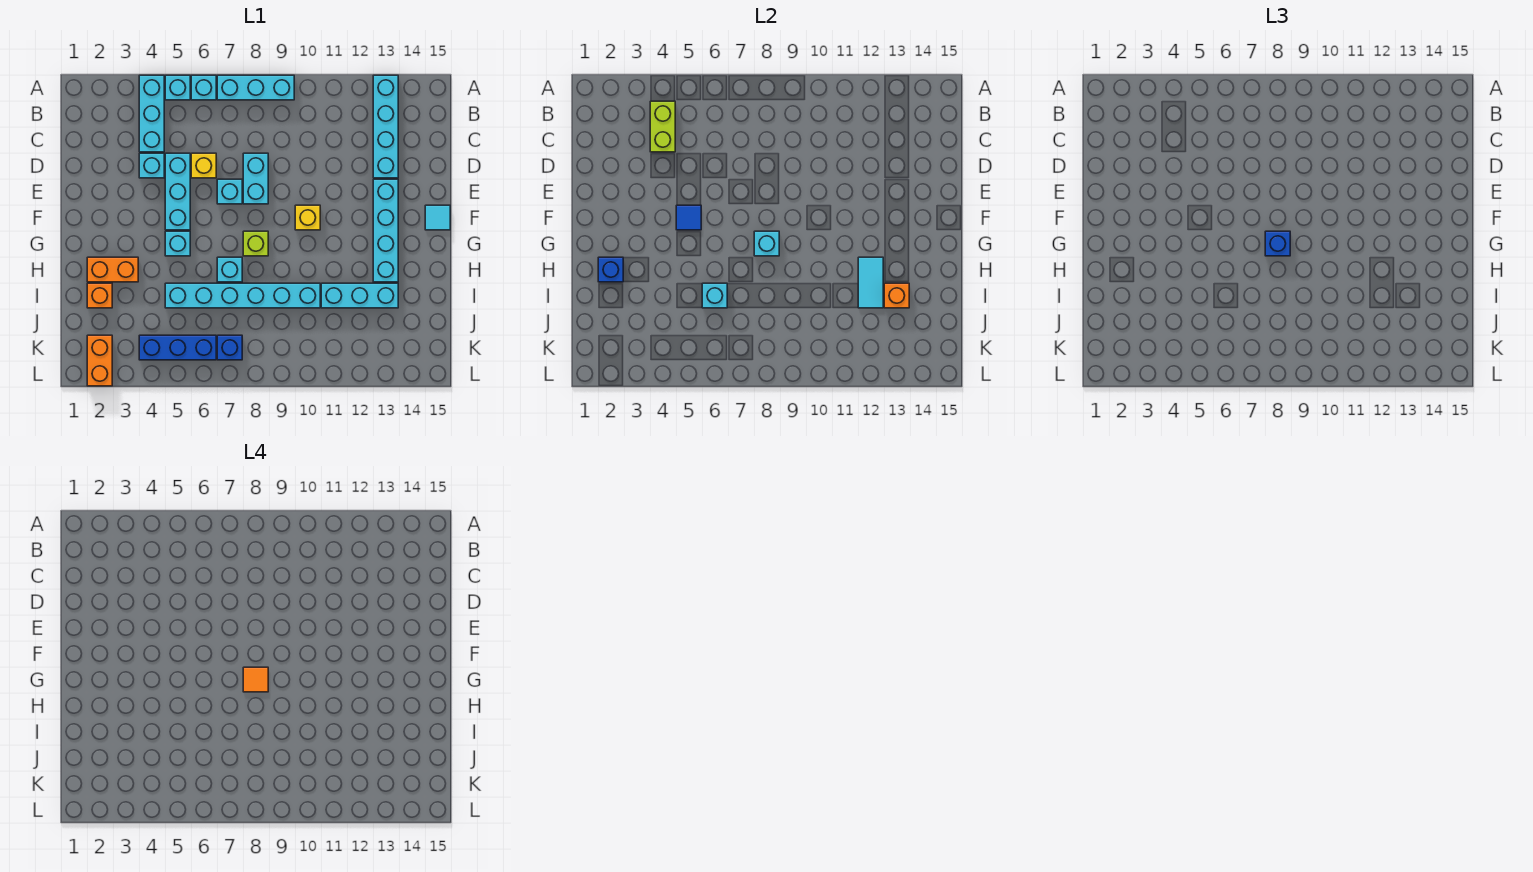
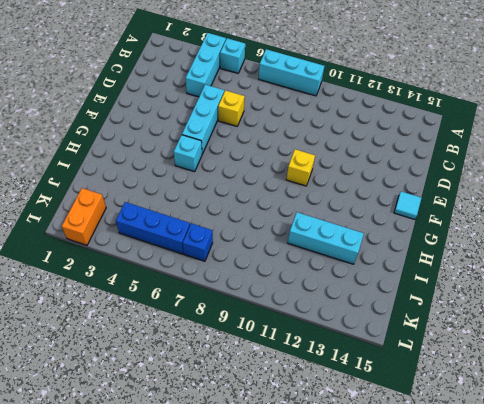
none -> cyan 1x1 brick [191,75,216,100]
none -> cyan 1x4 brick [373,75,398,178]
none -> cyan 1x1 brick [139,153,164,178]
none -> cyan 1x2 brick [243,153,268,204]

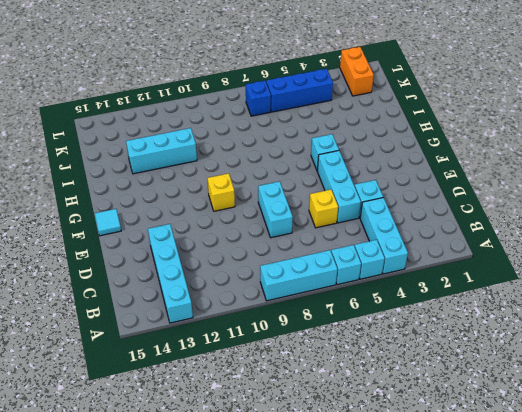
none -> cyan 1x1 brick [217,179,242,204]
none -> cyan 1x4 brick [373,179,398,282]
none -> lime 1x1 brick [243,231,268,256]
none -> orange 1x2 brick [87,257,138,282]

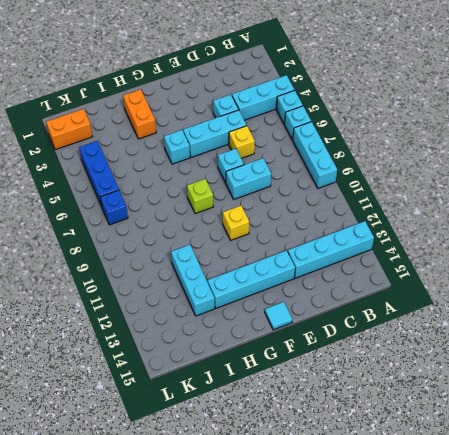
none -> cyan 1x1 brick [217,257,242,282]
none -> orange 1x1 brick [87,283,112,308]
none -> cyan 1x6 brick [165,283,320,308]
none -> lime 1x2 brick [650,101,675,152]

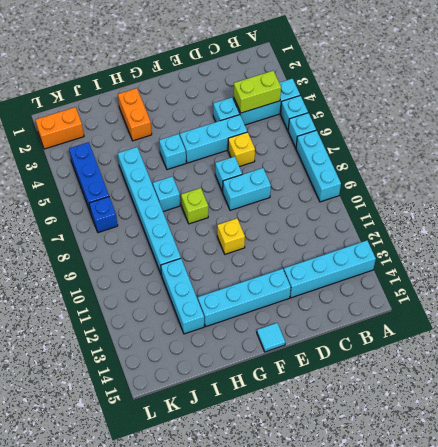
none -> orange 1x1 brick [87,283,112,308]
none -> blue 1x1 tile [676,205,701,230]
none -> cyan 1x1 brick [754,231,779,256]
none -> blue 1x1 brick [598,257,623,282]

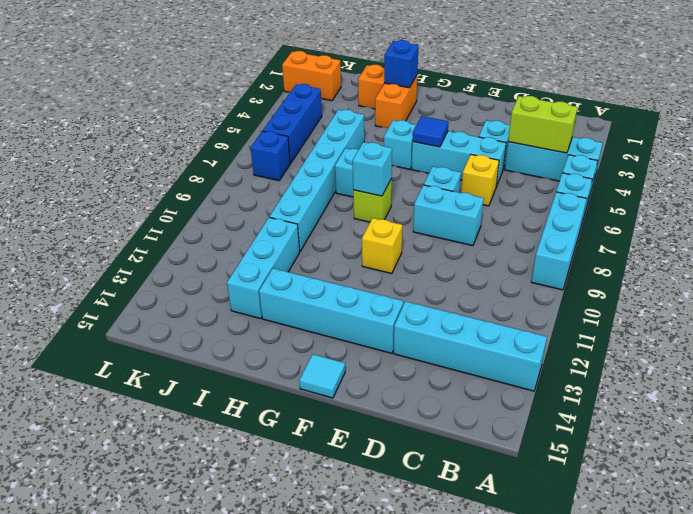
none -> cyan 1x2 tile [858,257,883,308]
none -> cyan 1x1 brick [702,283,727,308]
none -> orange 1x1 brick [884,283,909,308]
none -> blue 1x1 brick [1265,231,1290,256]

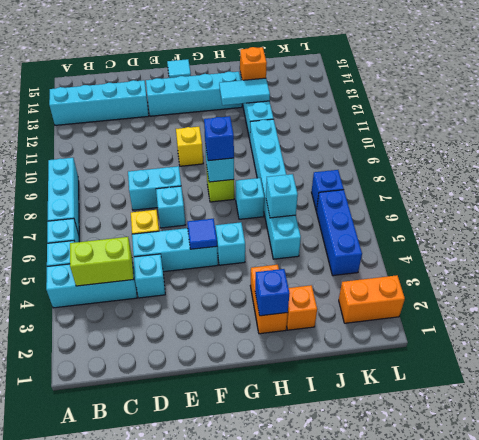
none -> orange 1x1 tile [243,667,268,692]

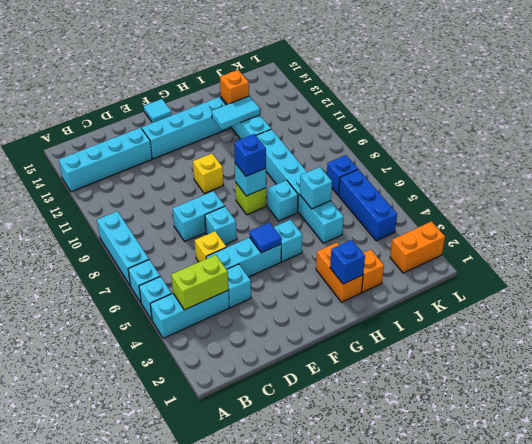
none -> orange 1x1 tile [243,667,268,692]

